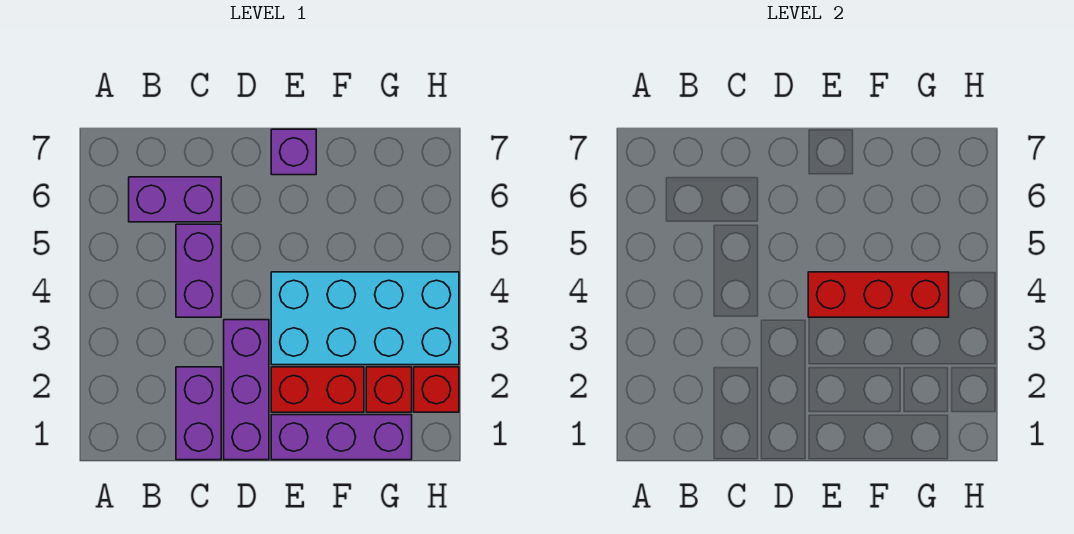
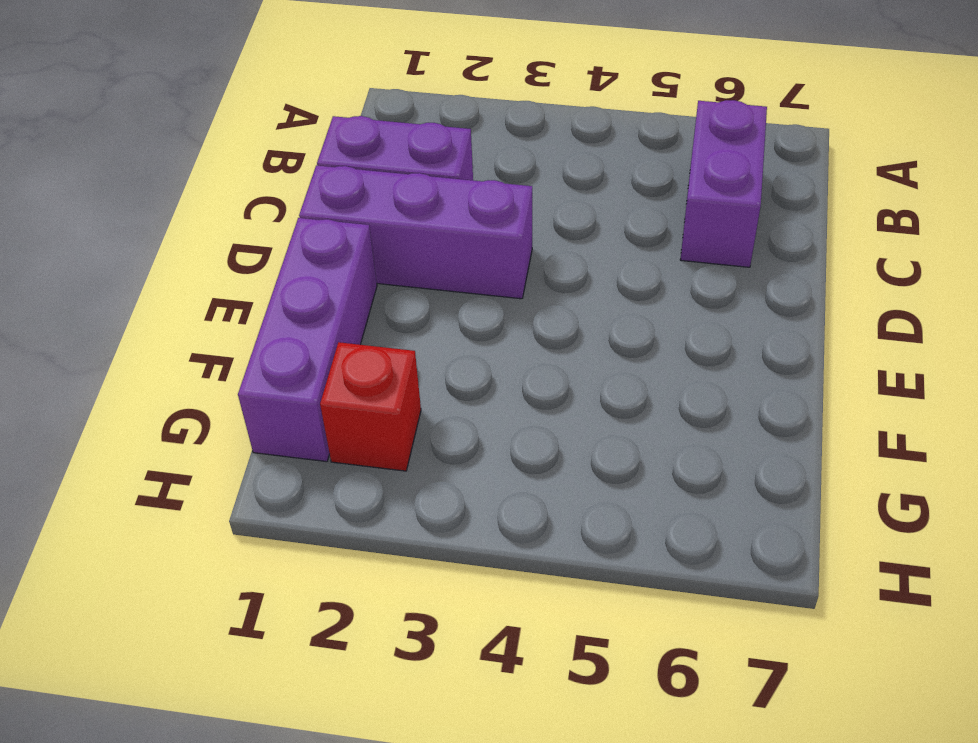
none -> purple 1x2 brick [176,224,221,317]
none -> red 1x2 brick [271,367,364,412]

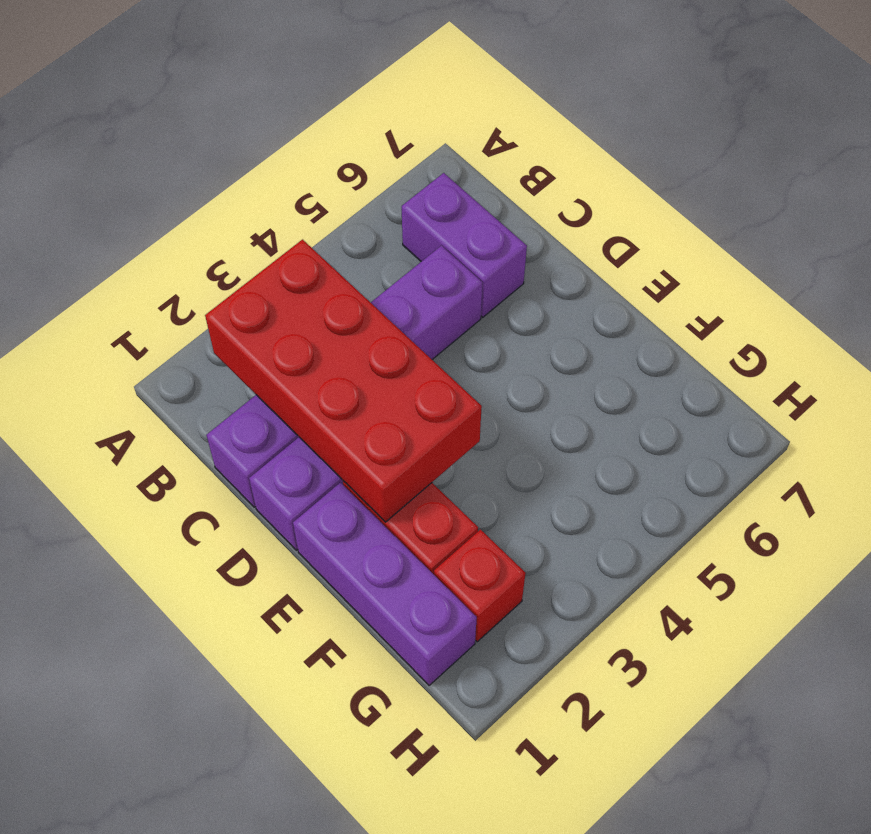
red 2x4 brick [205,240,482,522] -> none
none -> cyan 2x4 brick [271,272,459,365]
none -> purple 1x1 brick [271,129,316,175]

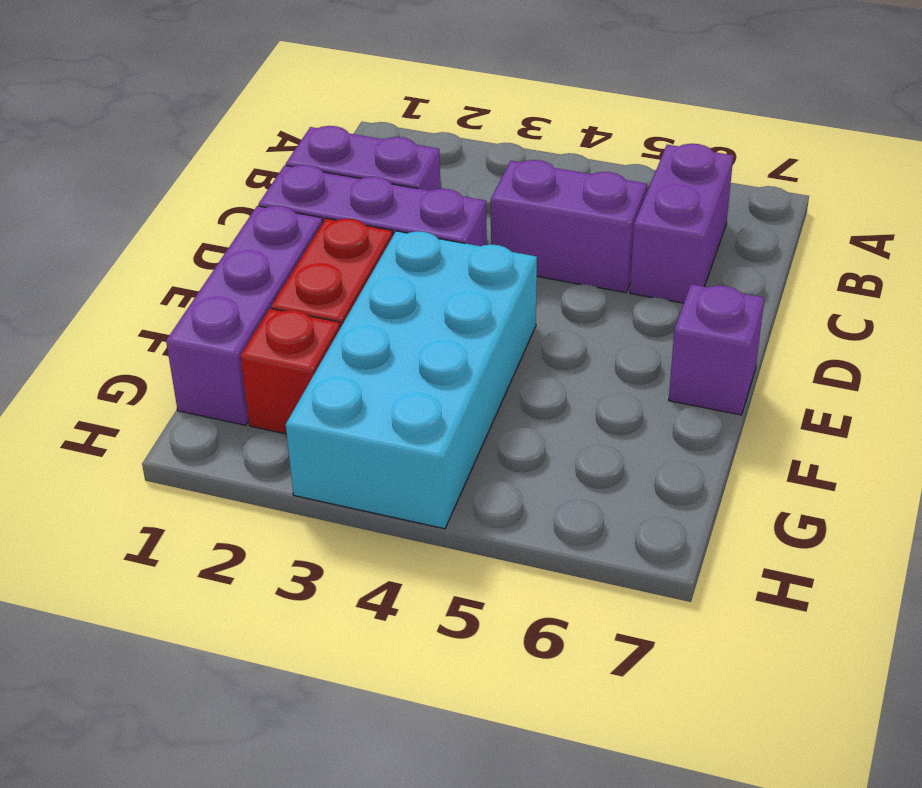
none -> red 1x1 brick [414,367,459,412]
none -> red 1x3 brick [808,272,949,317]

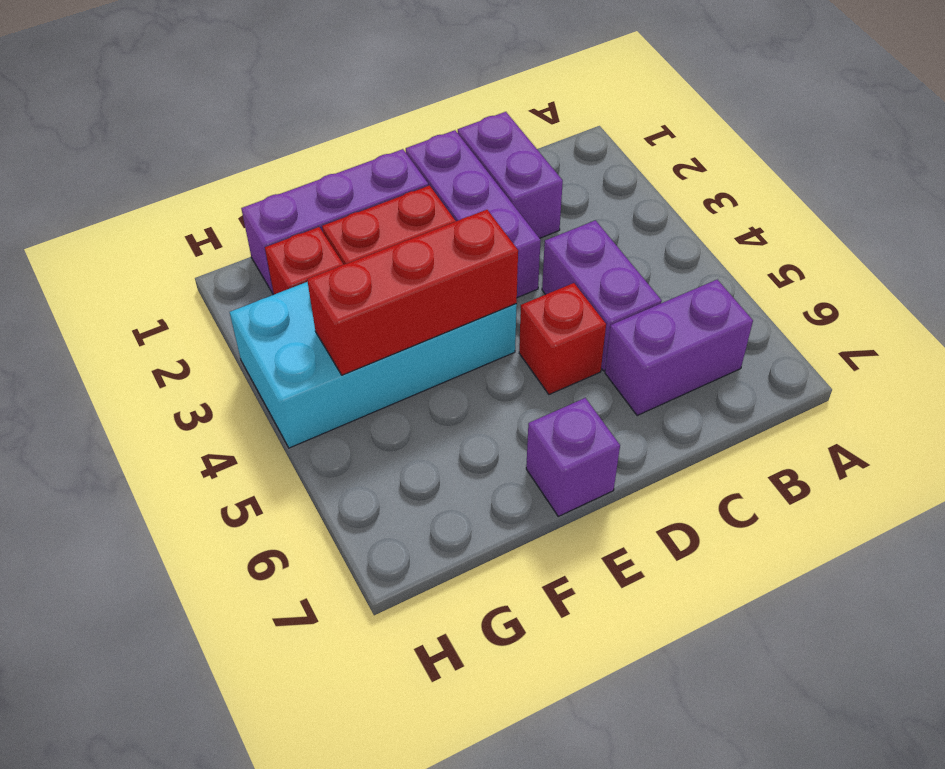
red 1x1 brick [519,283,606,395] -> red 1x1 brick moved to [414,367,459,412]

